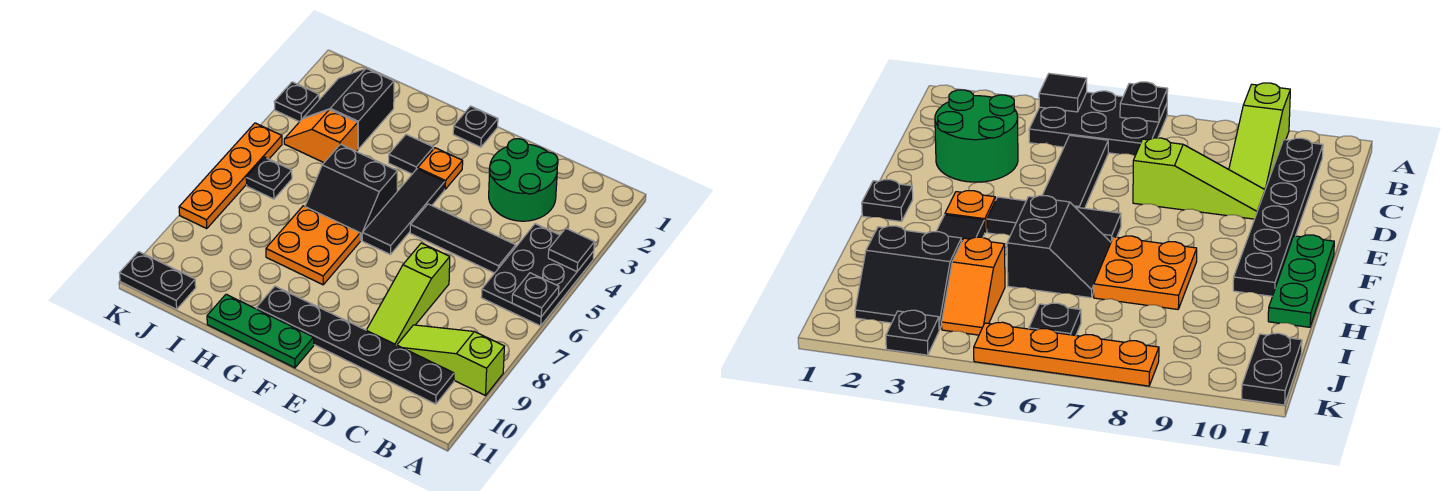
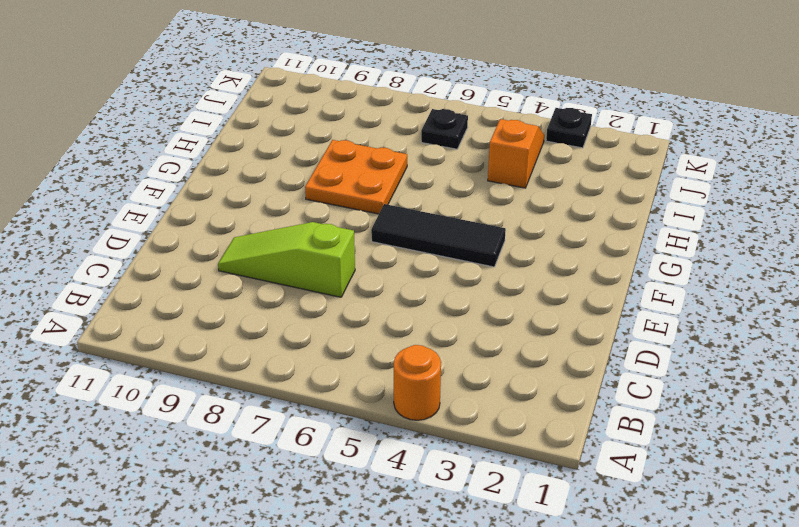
orange 1x1 round brick [394,345,441,420] -> black 2x3 plate [481,224,594,326]
none -> lime 1x3 slope [397,325,504,396]
none -> black 1x6 plate [256,286,454,404]
none -> green 2x2 round brick [489,139,558,221]

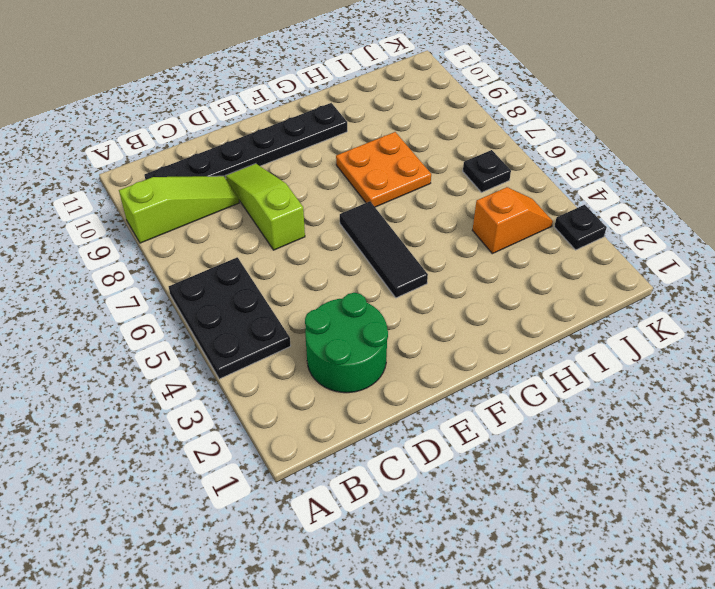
none -> black 1x3 tile [410,204,516,273]
none -> black 1x1 plate [453,106,498,147]
none -> orange 1x1 plate [418,148,463,189]

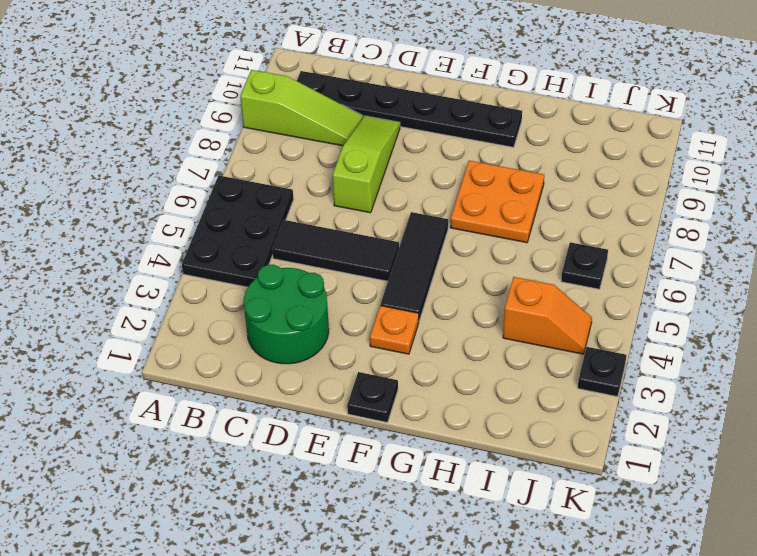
none -> green 1x3 plate [207,294,314,368]
none -> black 1x1 tile [389,135,433,174]
none -> black 2x2 slope [305,144,397,240]

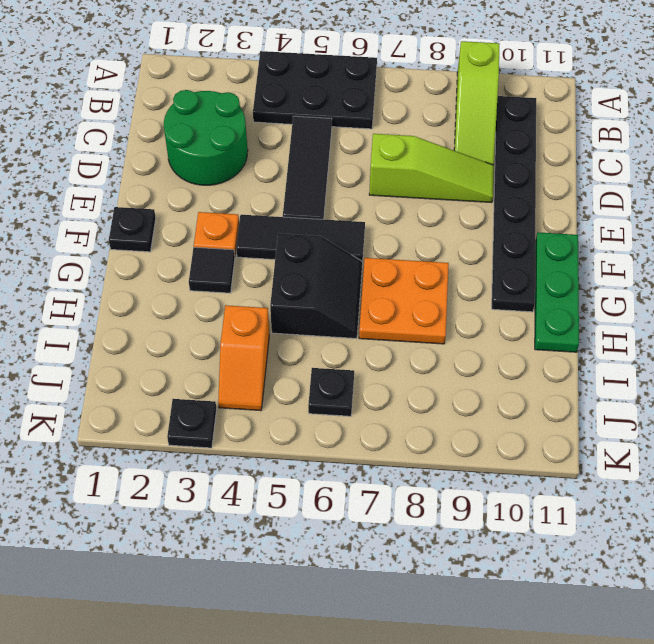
none -> black 2x2 slope [303,68,394,149]
none -> black 1x2 plate [120,252,196,309]
none -> orange 1x4 plate [179,123,282,229]

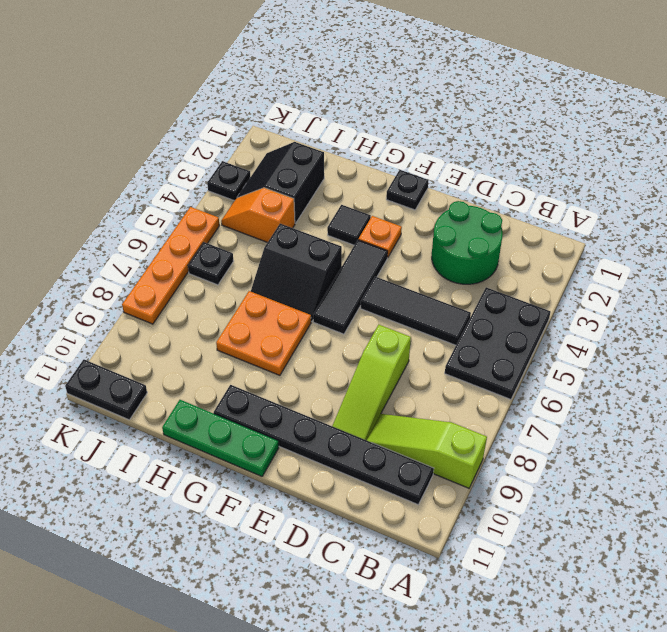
none -> black 1x1 tile [548,228,594,271]
none -> black 1x1 plate [512,273,559,317]

